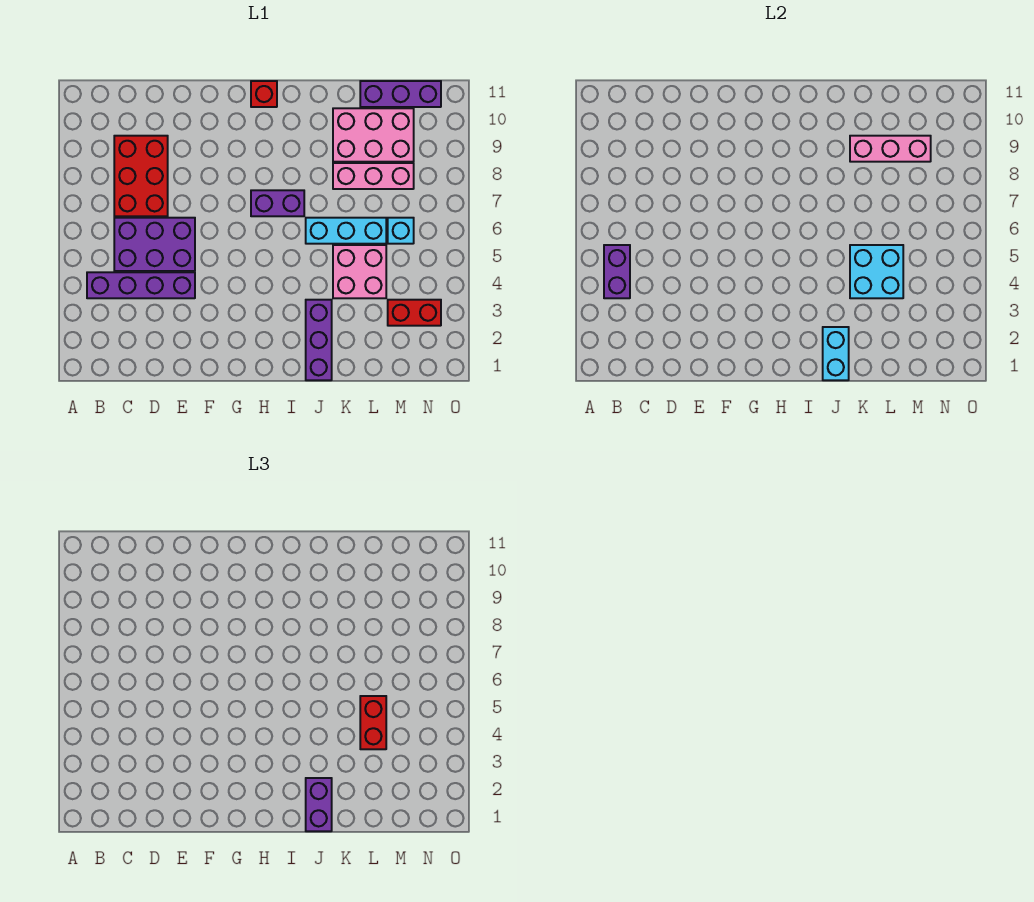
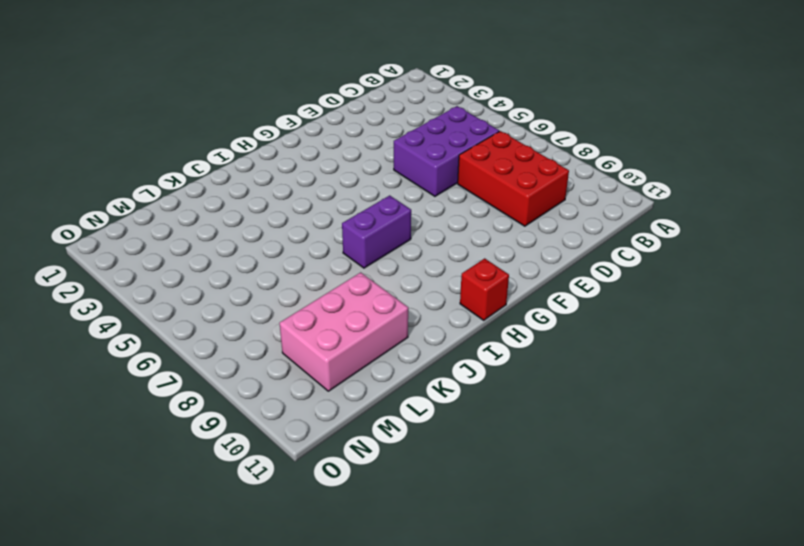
none -> purple 1x4 brick [87,272,195,298]
none -> purple 1x3 brick [306,300,332,380]
none -> cyan 1x3 brick [306,218,386,244]

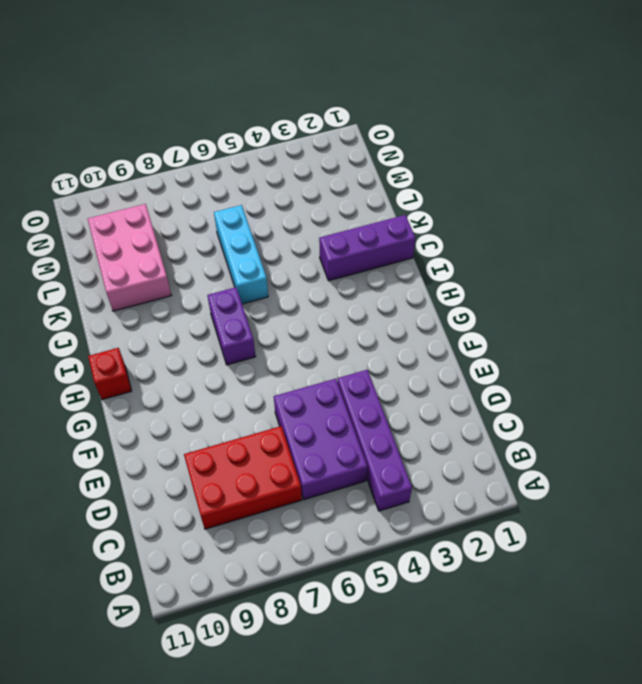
none -> pink 2x2 brick [333,245,386,298]
none -> pink 1x3 brick [333,163,414,189]
none -> purple 1x3 brick [360,81,441,107]

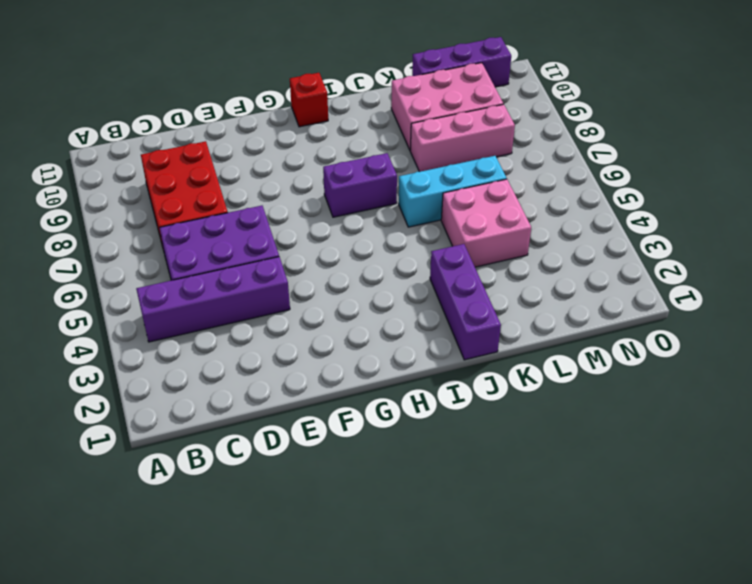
none -> red 1x2 brick [388,300,441,326]
none -> cyan 1x1 brick [388,218,414,244]
none -> purple 1x2 brick [604,245,630,298]

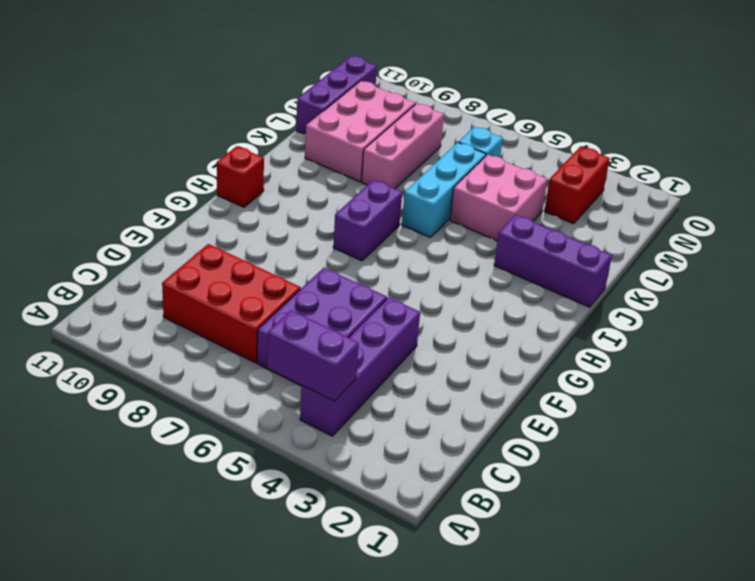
none -> cyan 1x2 brick [823,327,849,380]
none -> cyan 2x2 brick [850,245,903,298]
none -> pink 1x3 brick [850,136,931,162]

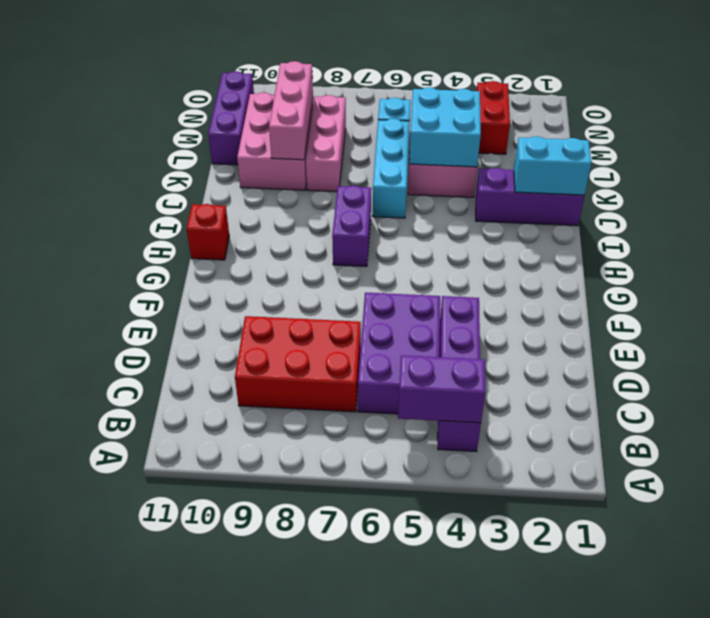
none -> purple 1x2 brick [306,778,332,831]
none -> red 1x2 brick [360,696,386,749]

